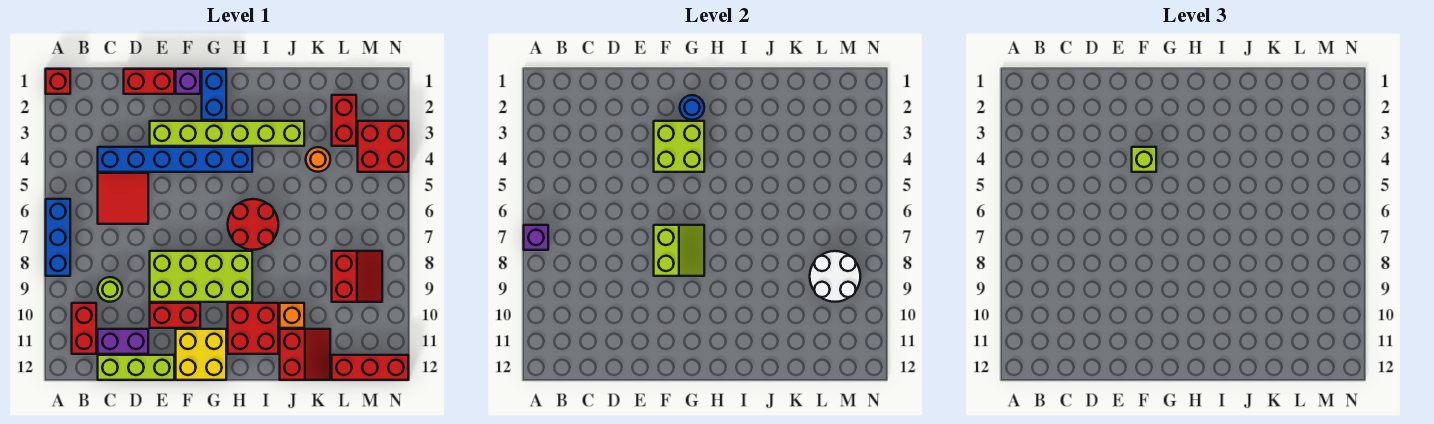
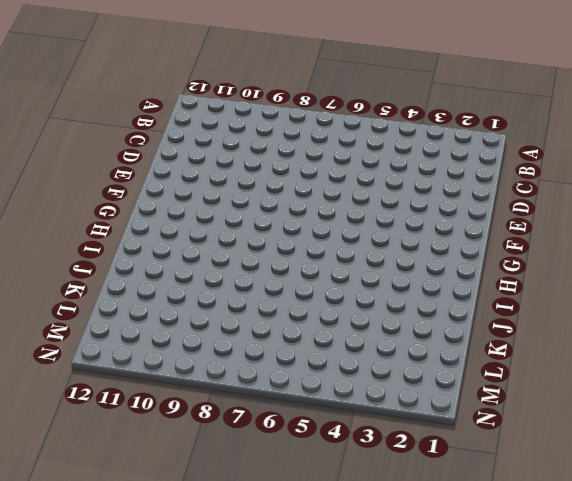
none -> red 1x1 brick [46,69,70,94]
none -> blue 1x3 brick [46,199,70,276]
none -> red 1x2 brick [72,303,96,354]
none -> blue 1x6 brick [98,147,252,172]

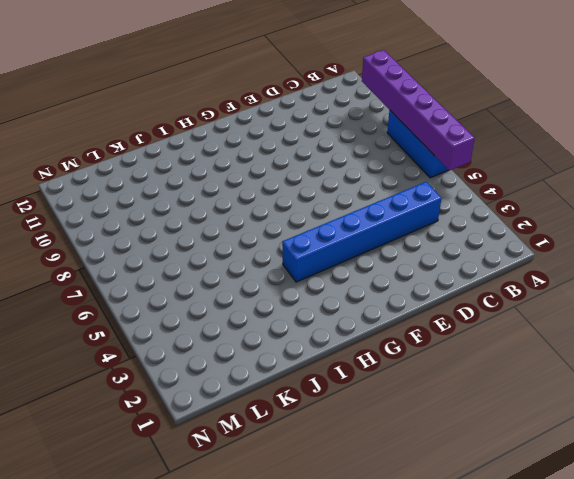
purple 1x6 brick [362,50,475,170] -> purple 1x1 brick [524,225,548,250]
none -> red 1x1 brick [46,69,70,94]
none -> red 1x2 brick [72,303,96,354]
none -> red 2x2 tile [98,173,148,224]
none -> lime 1x1 round brick [98,277,122,302]

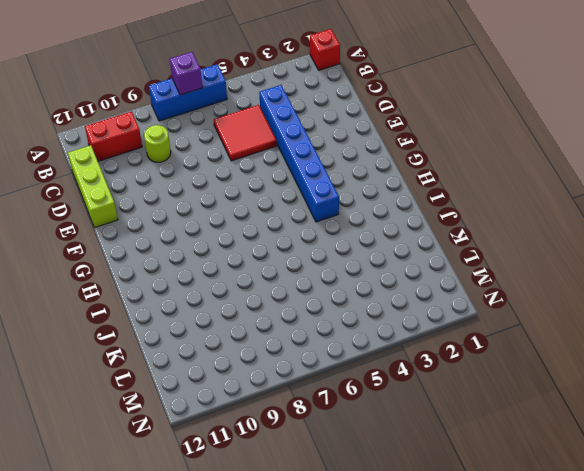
none -> purple 1x2 brick [98,329,148,354]
none -> red 1x2 brick [124,69,174,94]
none -> lime 1x6 brick [150,121,304,146]
none -> lime 2x4 brick [150,251,252,302]

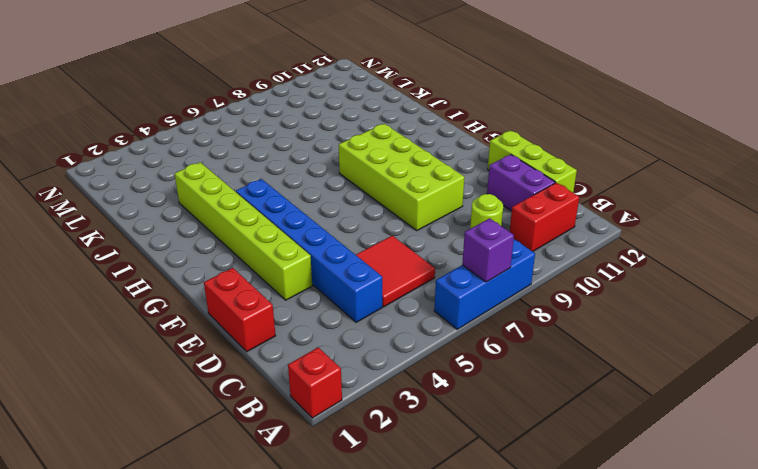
none -> red 1x2 brick [150,303,200,328]
none -> purple 1x1 brick [176,69,200,94]
none -> yellow 2x2 brick [176,329,226,380]
none -> blue 1x2 brick [202,69,226,120]

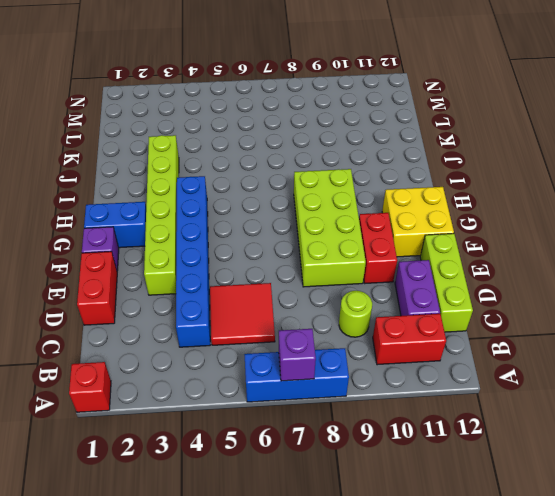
none -> red 2x2 round brick [228,199,278,250]
none -> red 2x2 brick [228,303,278,354]
none -> orange 1x1 brick [280,303,304,328]
none -> red 2x2 slope [280,329,330,380]

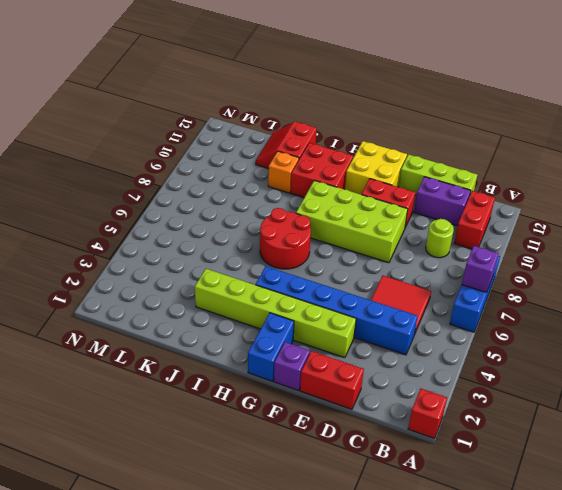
none -> orange 1x1 round brick [306,147,330,172]
none -> red 1x2 brick [332,95,356,146]
none -> red 2x2 slope [332,251,382,302]
none -> red 1x3 brick [332,355,408,380]

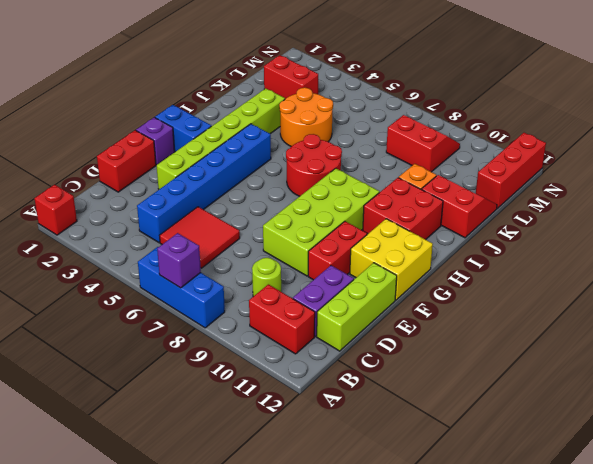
orange 2x2 round brick [279,88,333,146] -> orange 1x1 round brick [306,147,330,172]
none -> red 2x2 brick [358,121,408,172]
none -> lime 2x2 brick [654,121,704,172]
none -> lime 2x2 slope [654,225,704,276]
none -> blue 1x1 round brick [680,95,704,120]

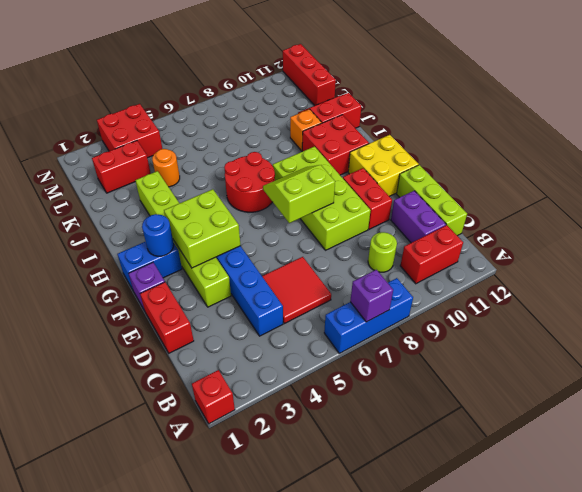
none -> red 2x2 slope [332,251,382,302]
none -> white 2x2 round brick [810,251,860,302]
none -> lime 1x1 brick [1132,147,1156,172]

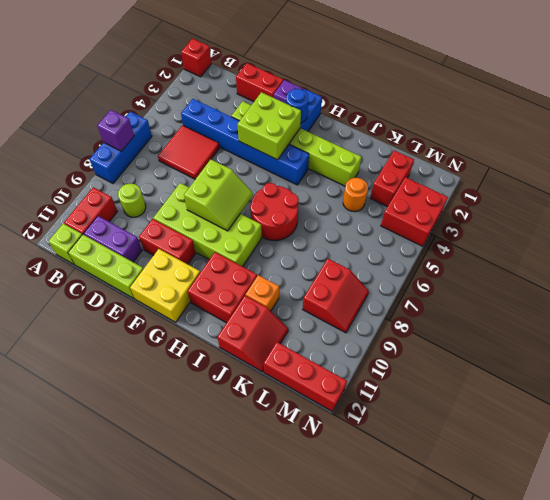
lime 1x1 brick [48,224,82,265] -> lime 1x1 brick moved to [1132,147,1156,172]
none -> white 2x2 round brick [810,251,860,302]

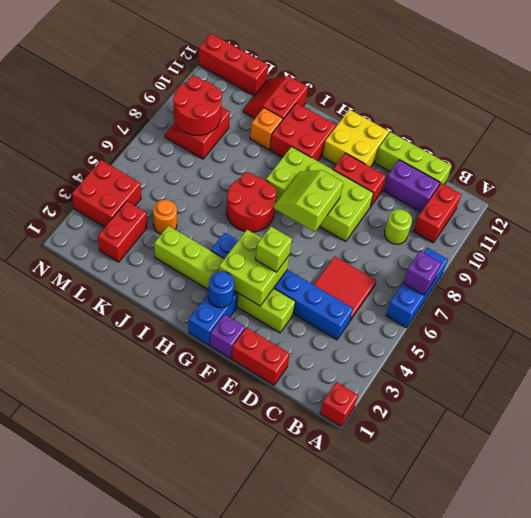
red 2x2 round brick [173,76,222,135] -> white 2x2 round brick [810,251,860,302]

